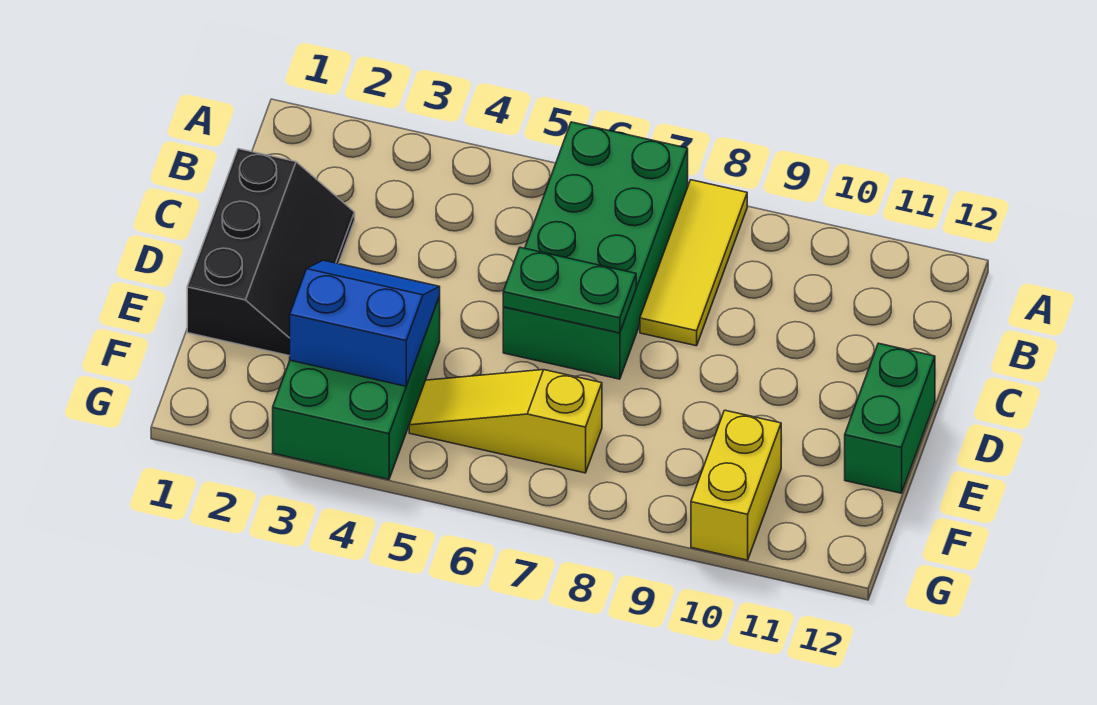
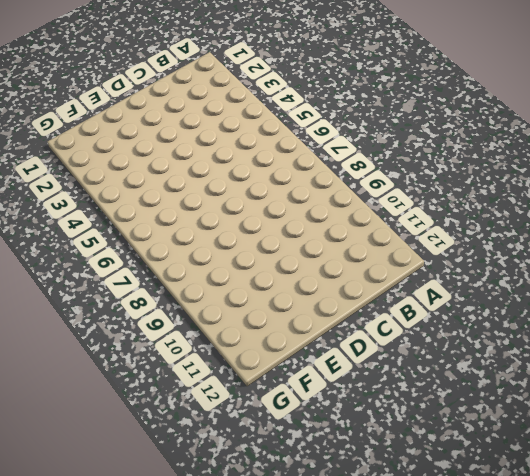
none -> green 2x4 brick [503,122,688,379]
none -> yellow 1x3 tile [640,180,747,346]

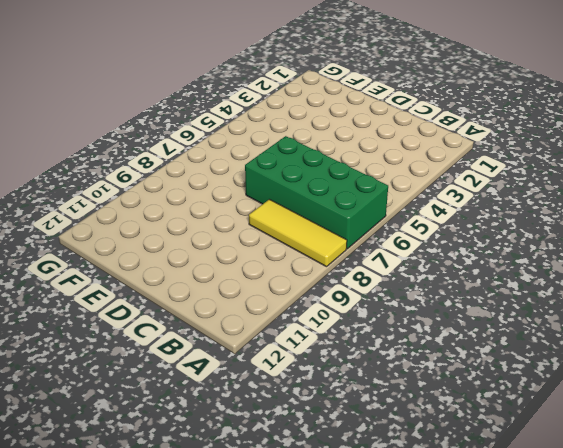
none -> black 2x3 slope [187,149,355,356]
none -> green 1x2 brick [845,343,935,493]

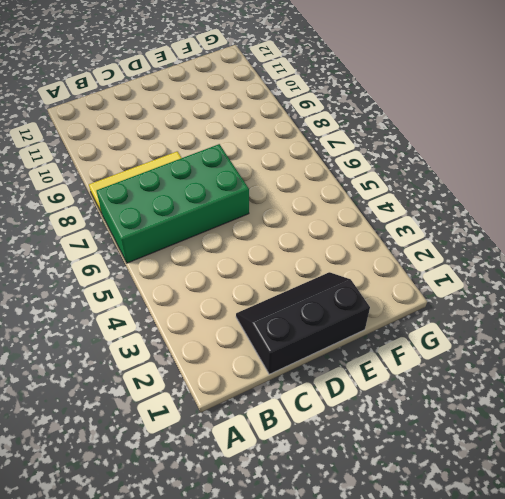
none -> green 1x2 brick [845,343,935,493]
none -> green 2x3 brick [273,296,440,479]

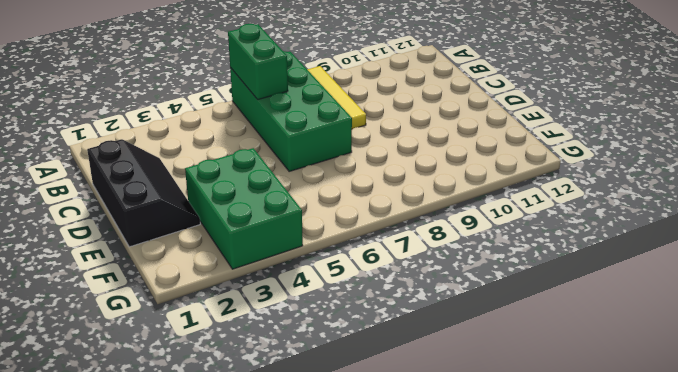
green 1x2 brick [228,24,288,100] -> green 1x2 brick moved to [845,343,935,493]
none -> yellow 1x3 slope [409,370,602,473]
none -> yellow 1x2 brick [691,410,781,560]

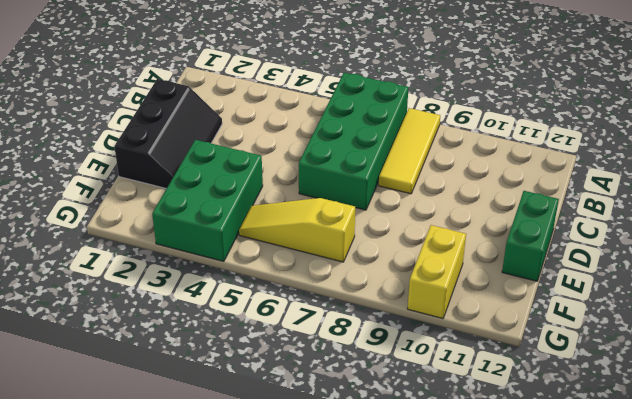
none -> green 1x2 plate [503,247,636,333]
none -> blue 2x2 slope [290,260,440,386]

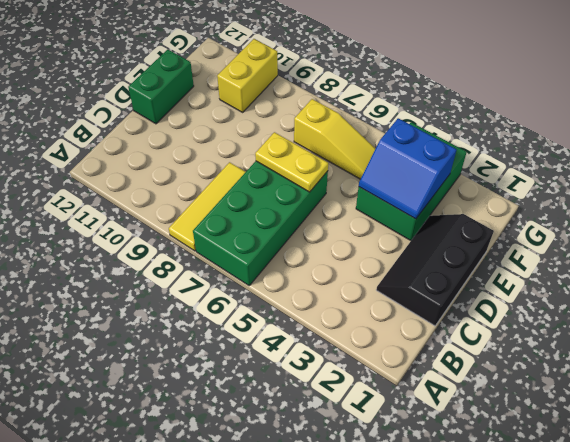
yellow 1x2 plate [255,132,328,192] -> green 1x2 plate [503,247,636,333]

